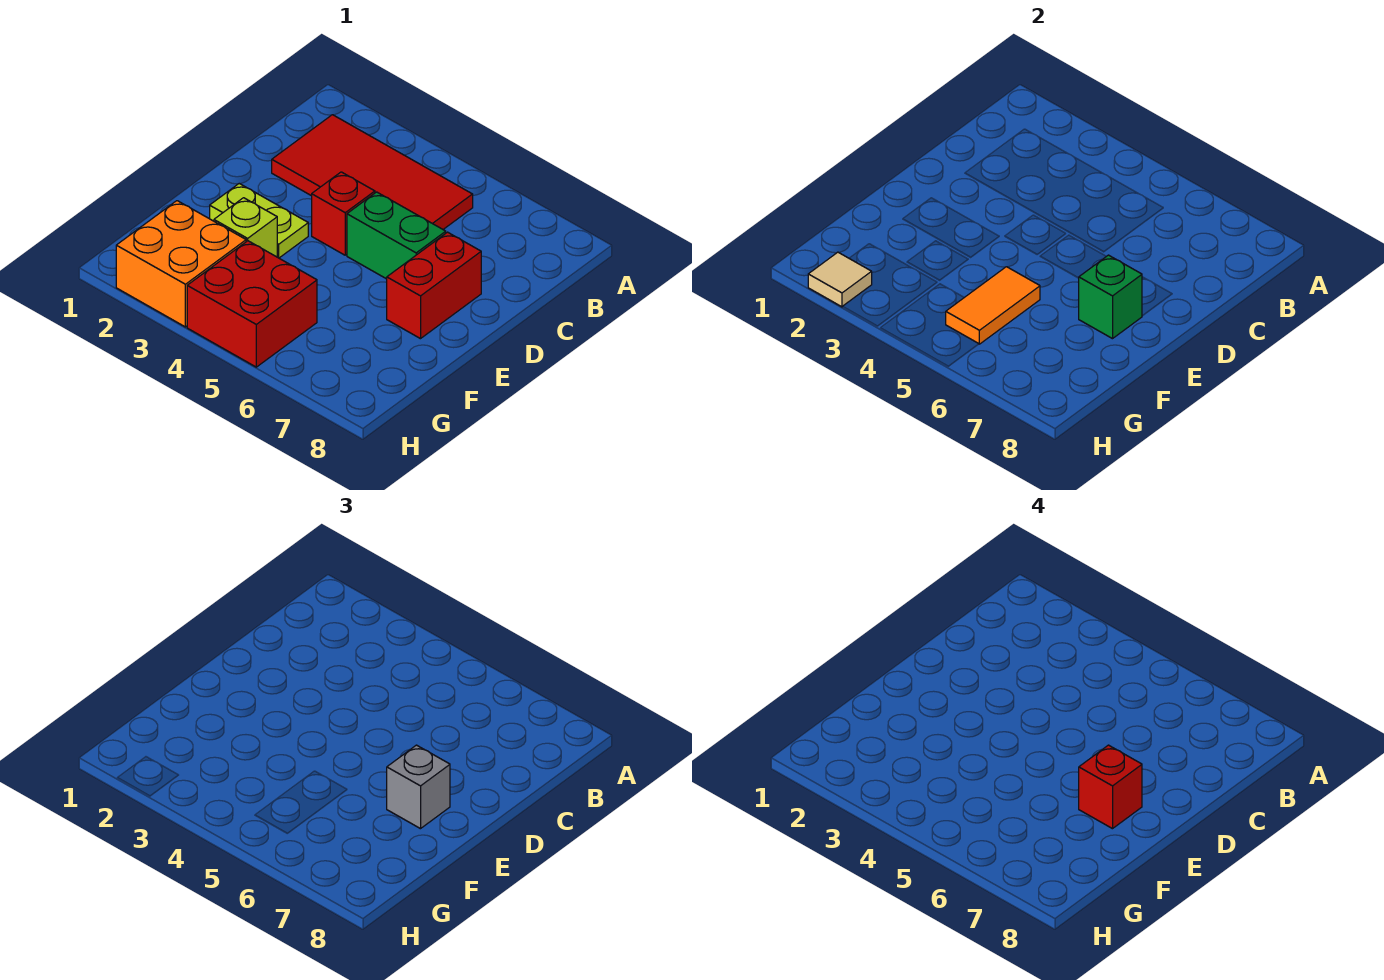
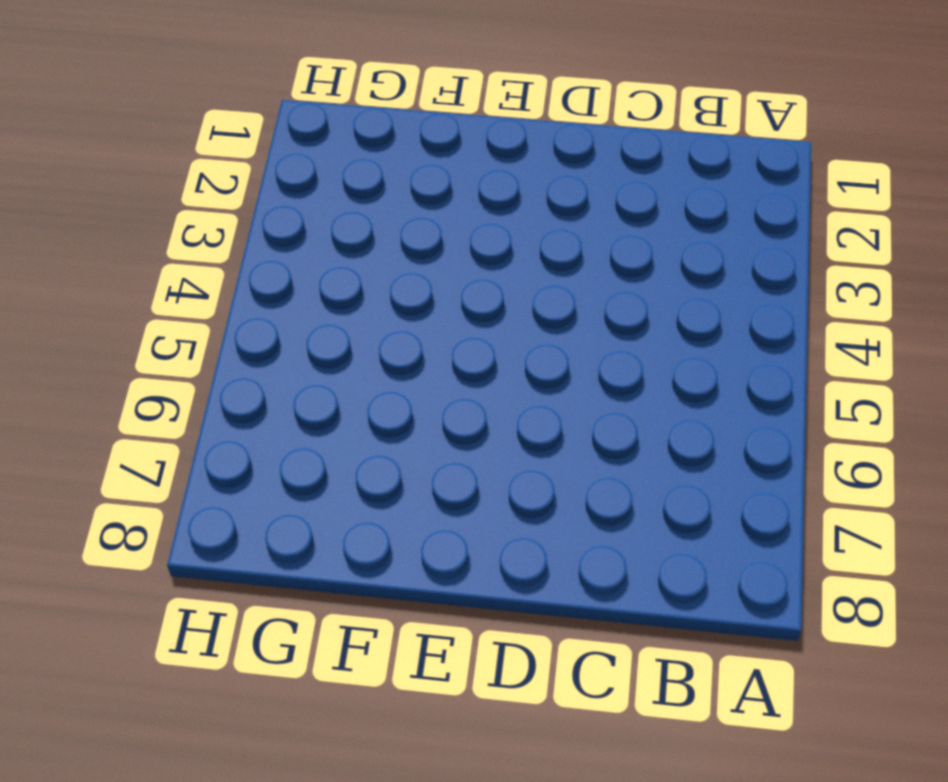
none -> red 2x4 tile [272,115,473,229]
none -> red 1x1 brick [312,172,375,255]
none -> green 1x2 brick [347,192,446,279]

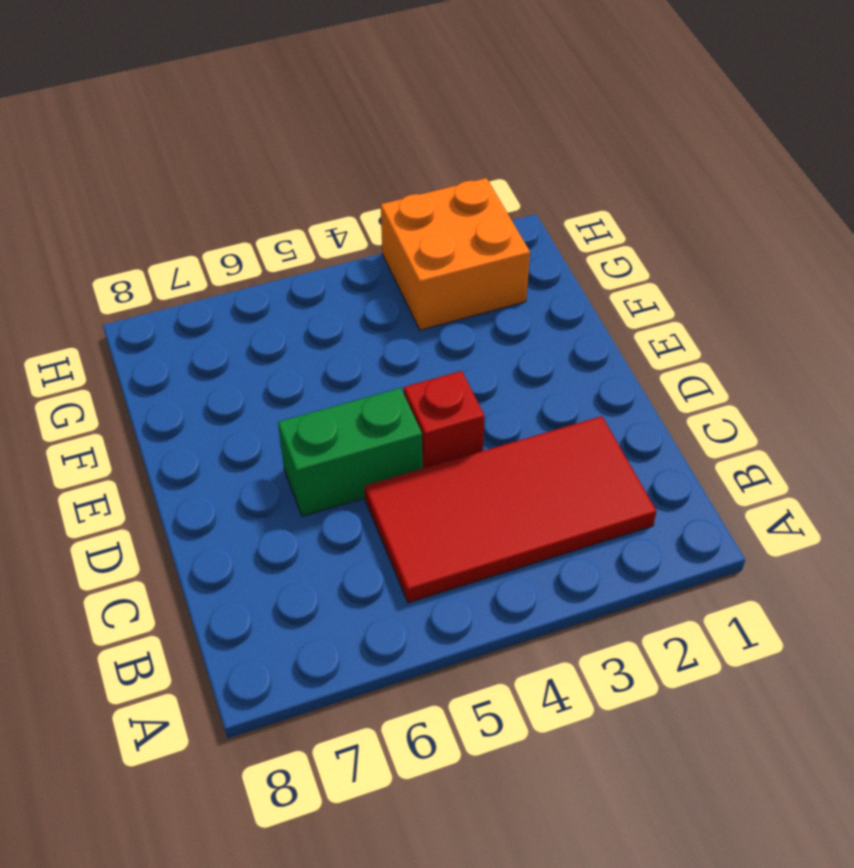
none -> red 1x2 brick [387,232,481,339]
none -> lime 1x2 plate [210,184,308,258]
none -> lime 1x1 brick [214,198,277,257]

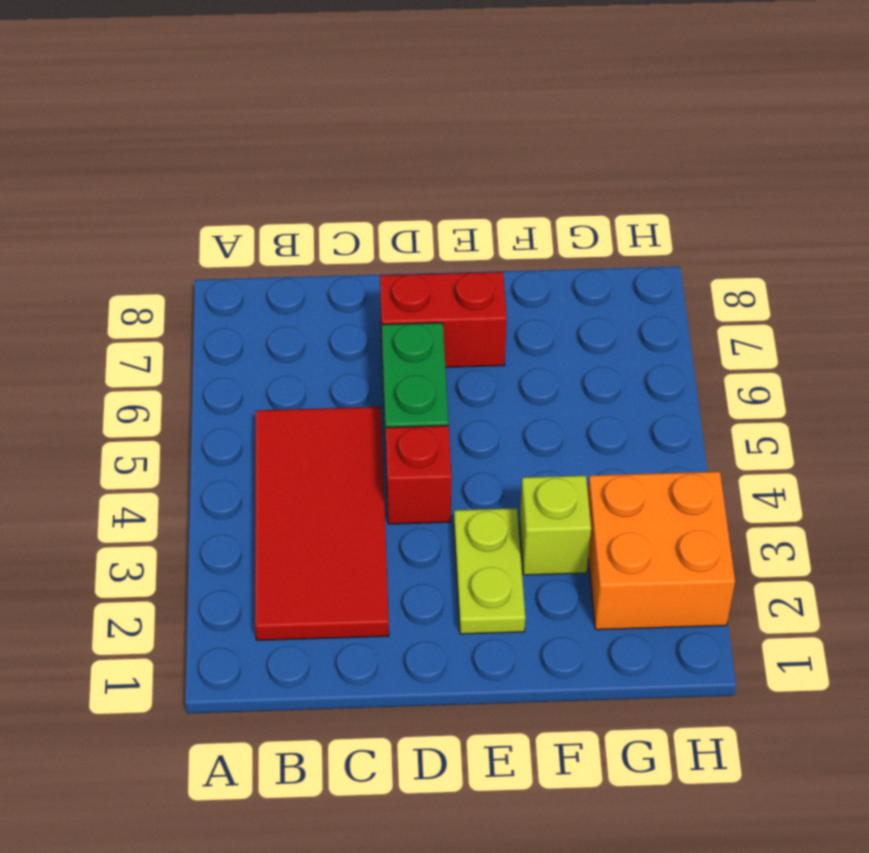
none -> red 2x2 brick [187,241,317,367]
none -> green 1x1 brick [1079,255,1142,339]
none -> orange 1x2 tile [946,267,1040,344]

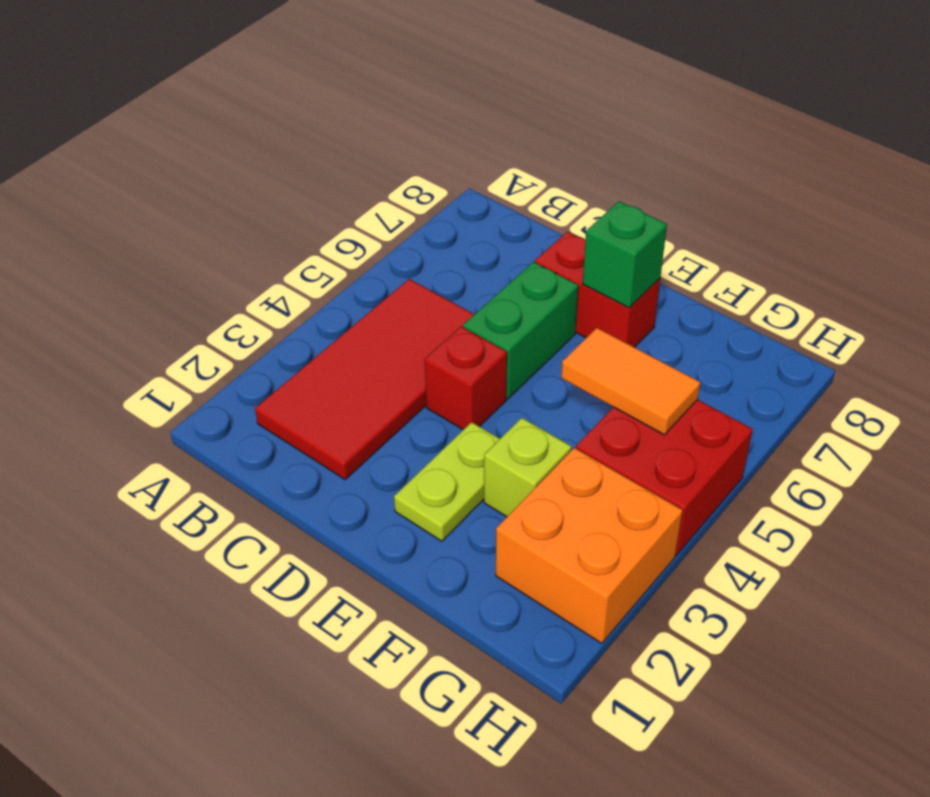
none -> tan 1x1 tile [808,252,872,307]
none -> grey 1x1 brick [387,745,450,829]
none -> red 1x1 brick [1079,745,1142,829]

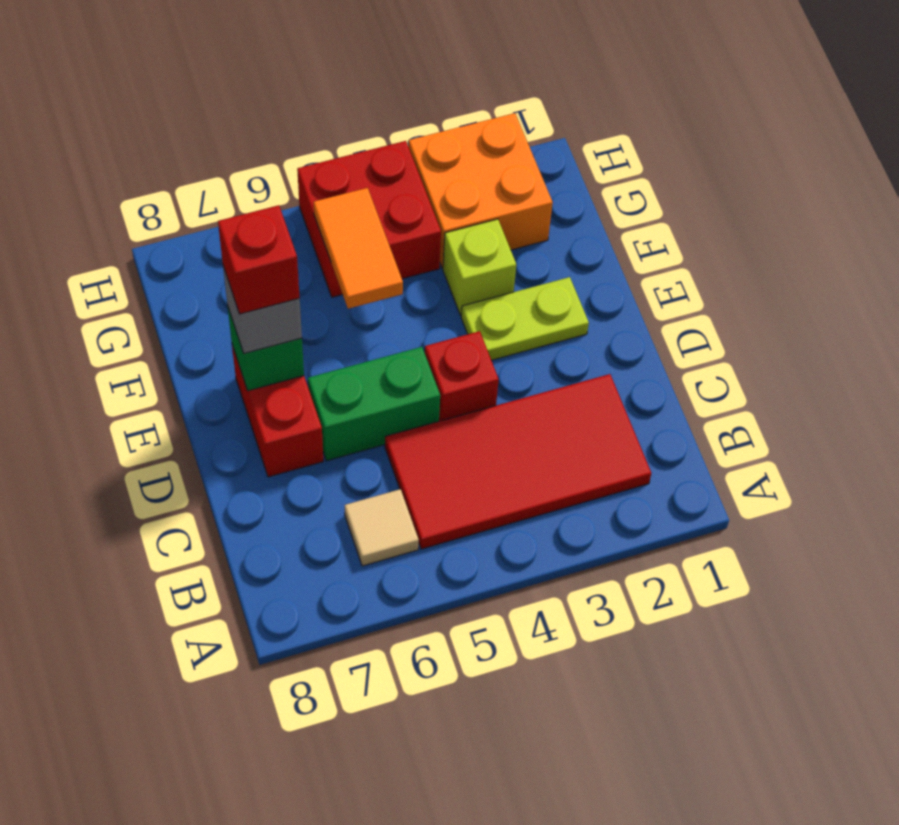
tan 1x1 tile [345,489,419,566] -> tan 1x1 tile moved to [808,252,872,307]

